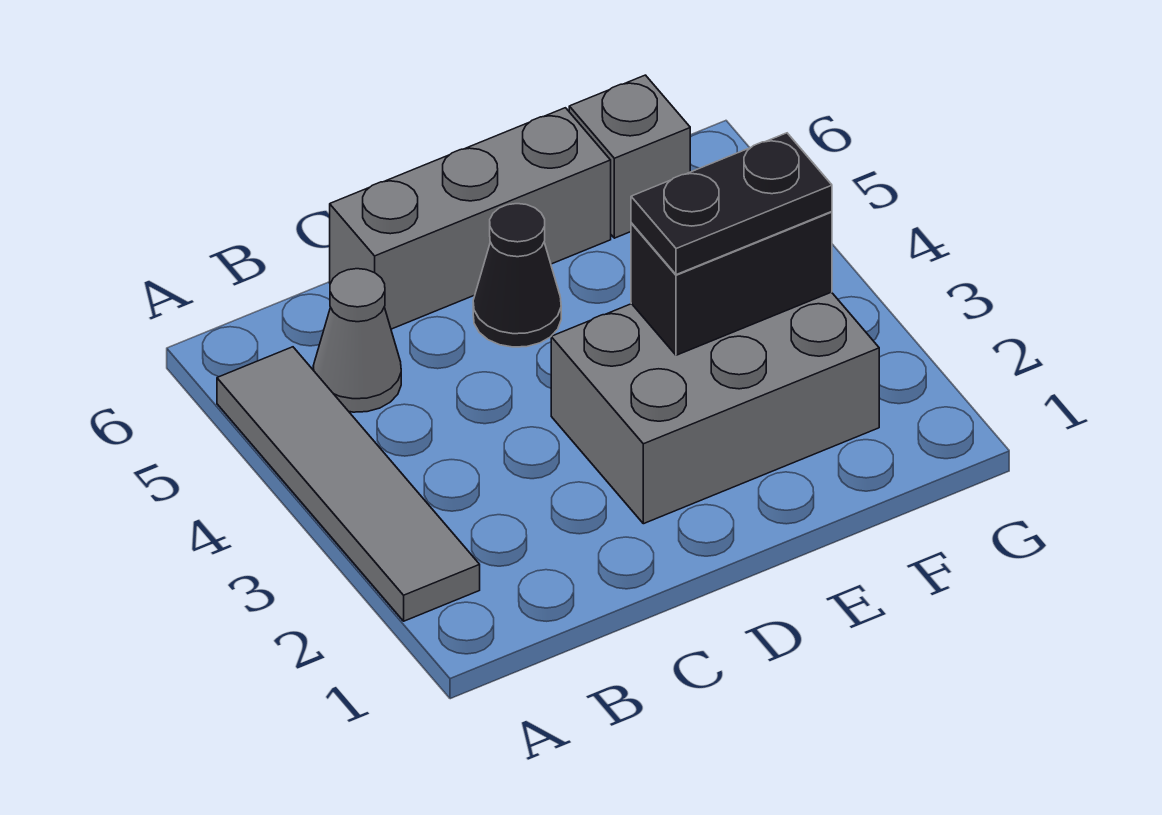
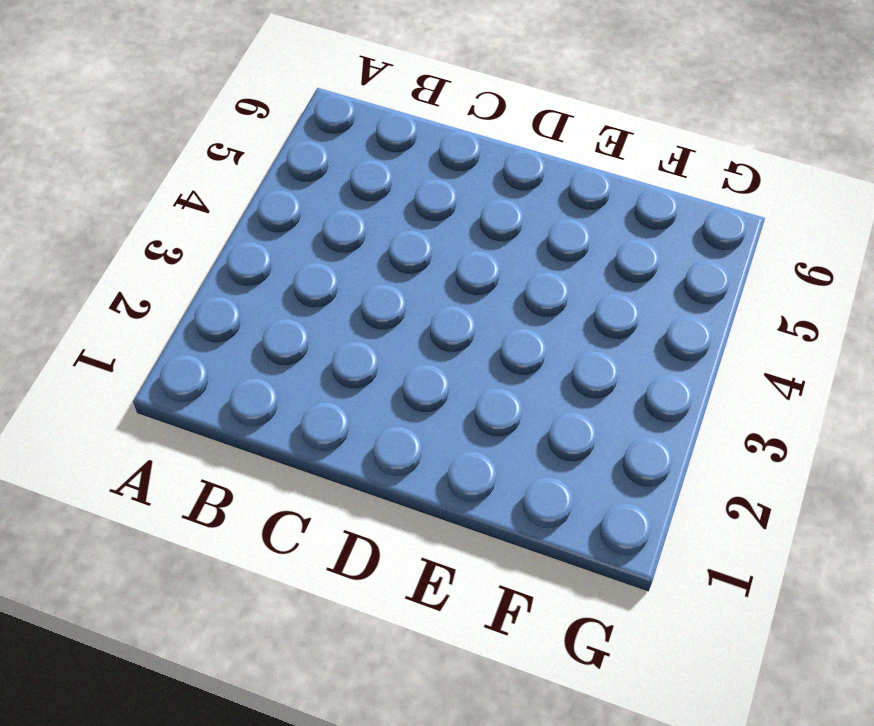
none -> grey 1x4 tile [217,347,480,621]
none -> grey 1x1 cone [313,269,401,412]

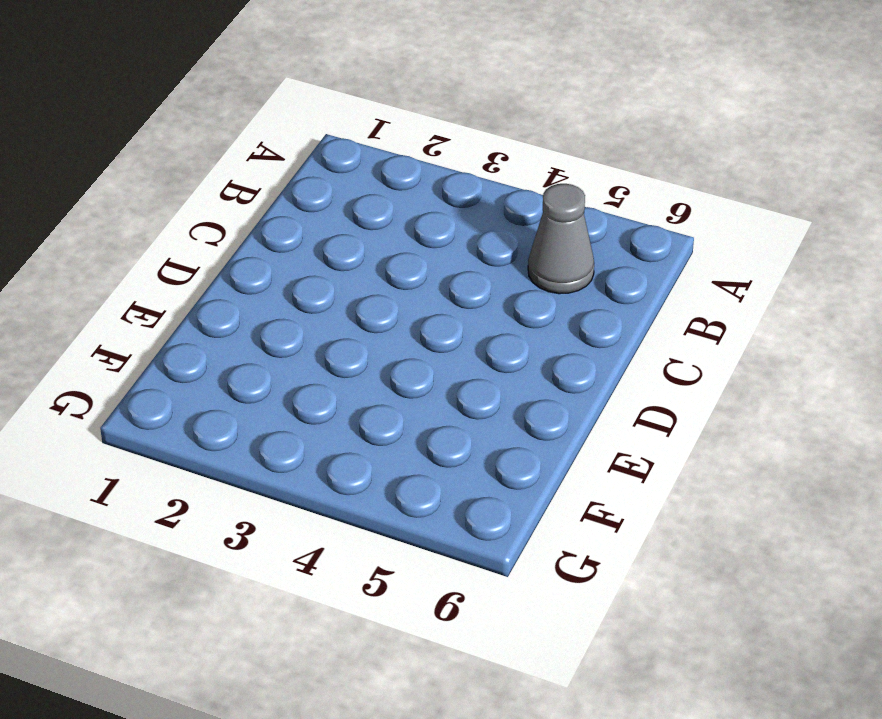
none -> grey 1x4 tile [217,347,480,621]
none -> grey 1x3 brick [330,108,611,329]

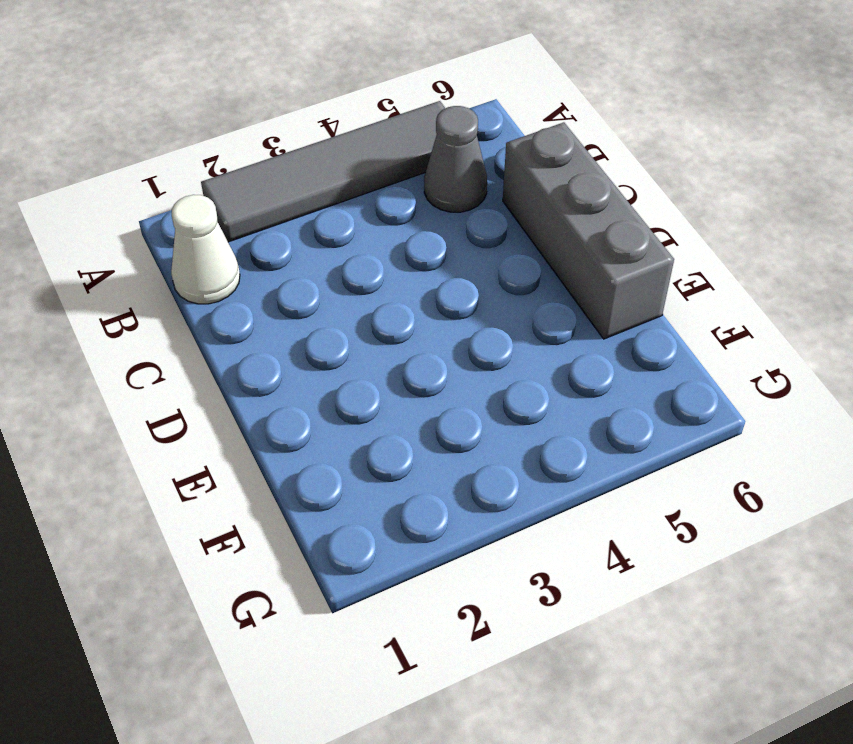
white 1x1 cone [171,195,240,304] -> none
none -> grey 2x3 brick [551,292,879,524]
none -> black 1x1 cone [473,204,561,347]

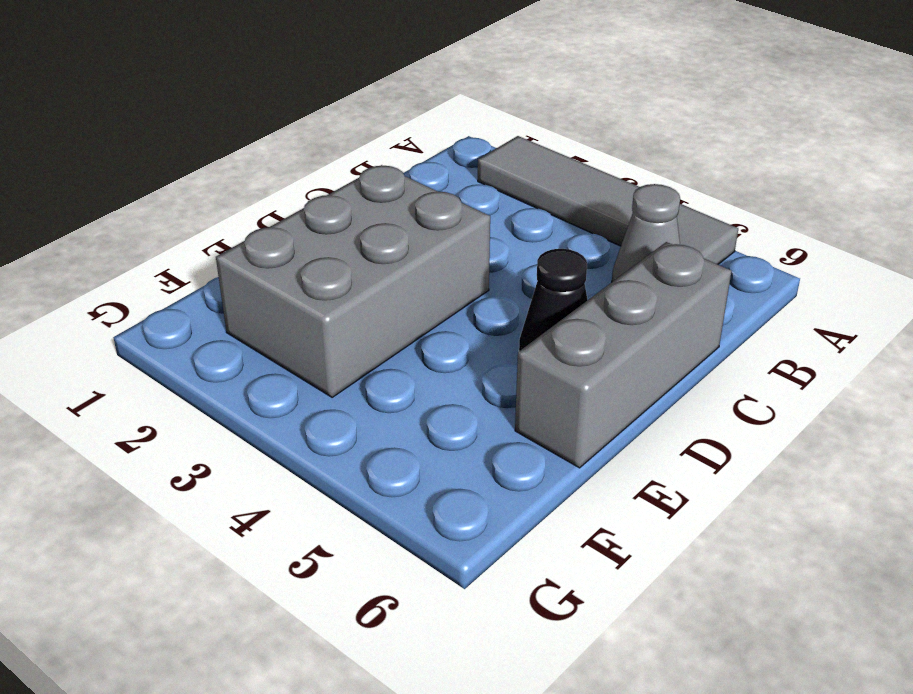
none -> grey 1x1 brick [569,75,690,238]
none -> black 1x2 brick [631,212,832,355]

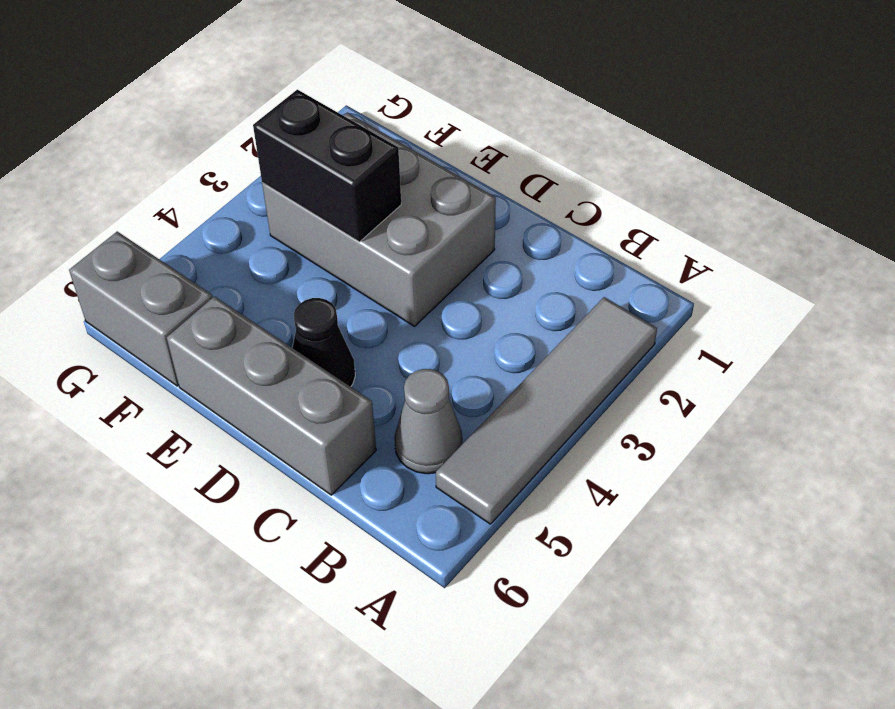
grey 1x2 brick [69,232,213,386] -> grey 1x1 brick [569,75,690,238]
none -> black 1x2 plate [631,133,832,275]

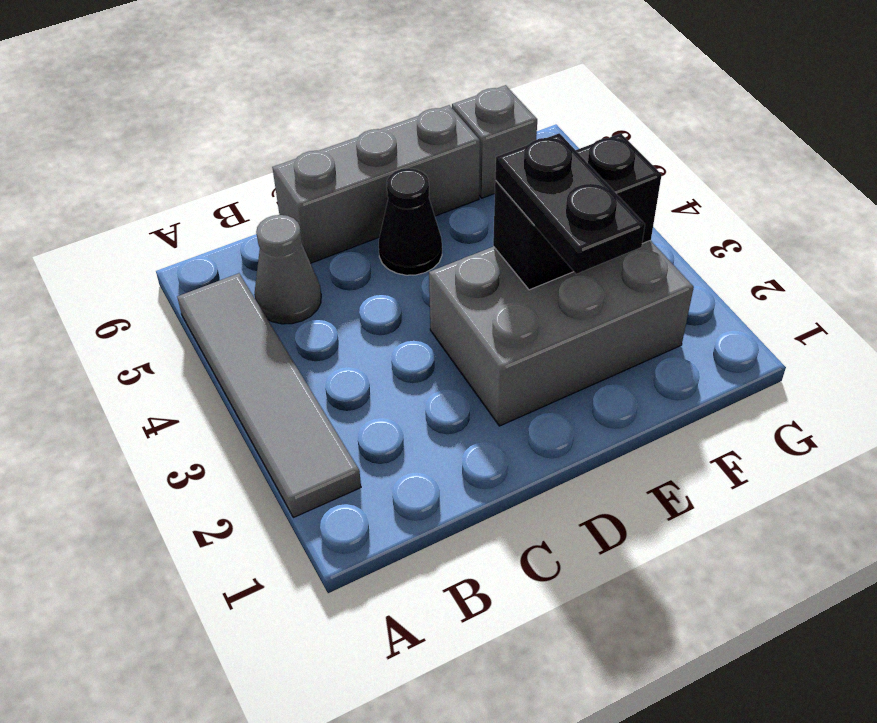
black 1x2 plate [495,133,645,274] -> black 1x2 plate turned to [631,133,832,275]

